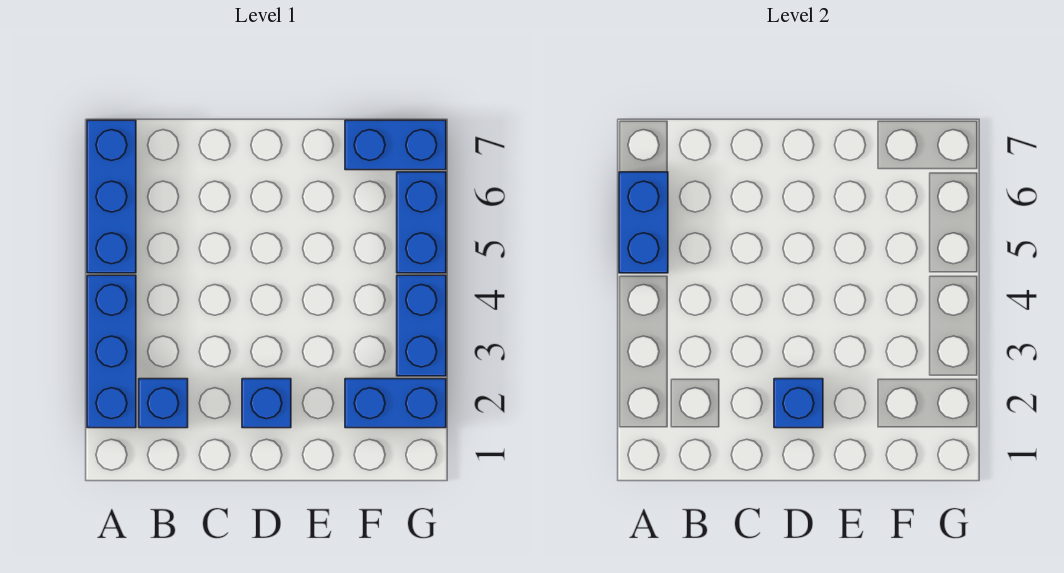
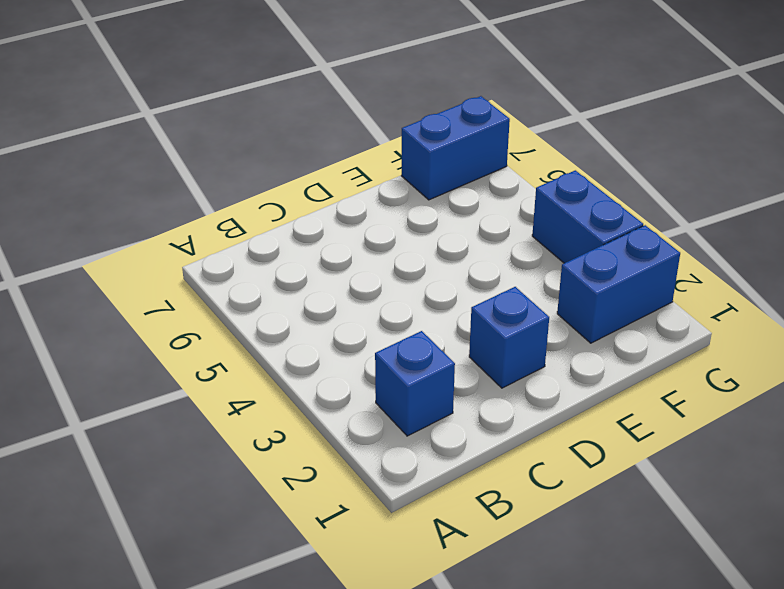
none -> blue 1x3 brick [87,275,136,428]
none -> blue 1x3 brick [87,120,136,273]

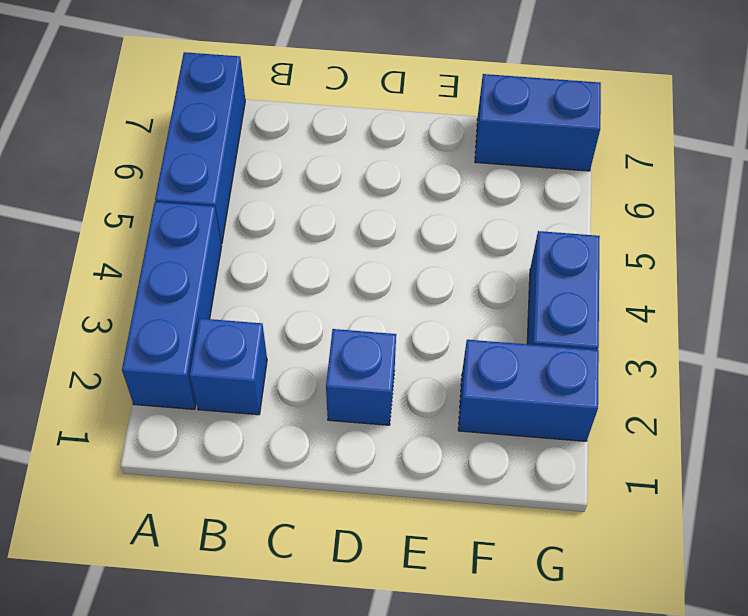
none -> blue 1x2 brick [397,172,446,273]
none -> blue 1x2 brick [619,172,668,273]

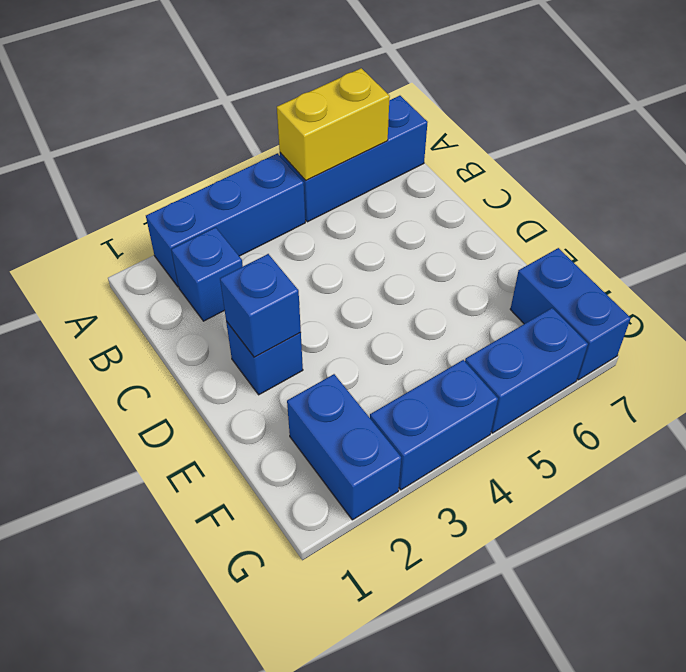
yellow 1x2 brick [277,68,390,181] -> blue 1x2 brick [619,172,668,273]

